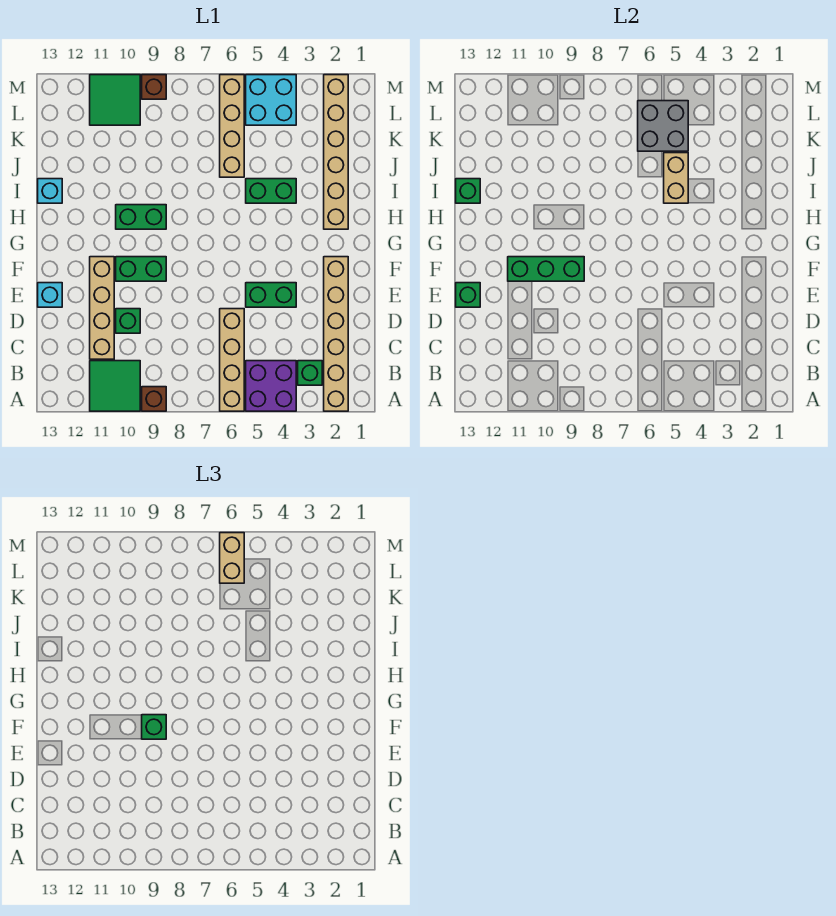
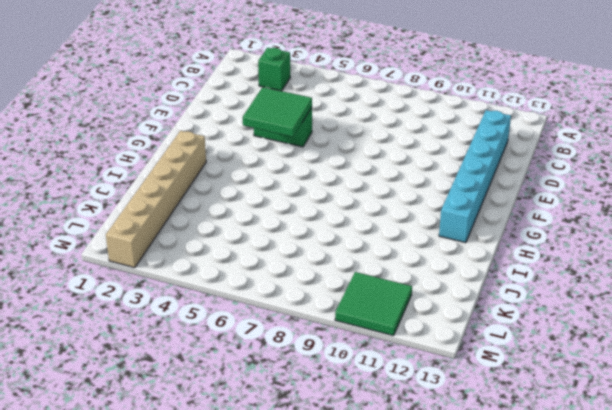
cyan 1x6 brick [439,110,511,243] -> none
green 2x2 tile [243,87,312,137] -> green 2x2 tile moved to [90,361,140,411]
none -> tan 1x6 brick [324,257,348,411]
none -> purple 2x2 brick [246,361,296,411]
none -> tan 1x4 brick [220,309,244,411]

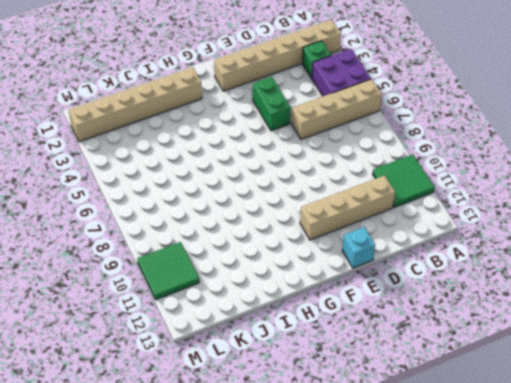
none -> brown 1x1 brick [142,387,166,411]
none -> green 1x1 brick [116,309,140,333]
none -> green 1x2 brick [116,257,166,281]

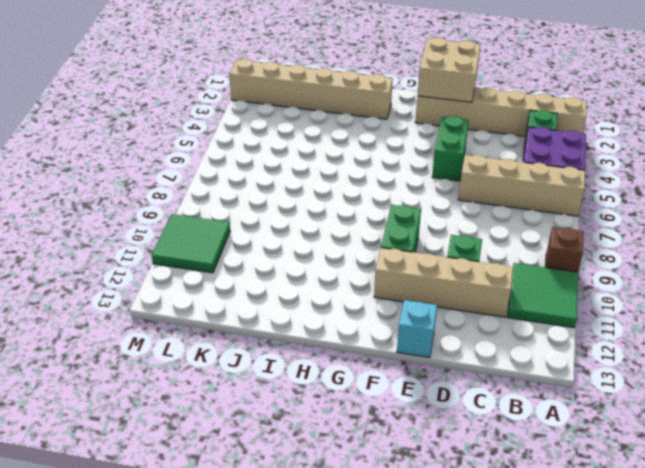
tan 2x2 brick [418,38,480,102] -> none
none -> green 1x2 brick [116,205,166,229]
none -> green 1x2 brick [246,179,296,203]
none -> cyan 1x1 brick [38,179,62,203]

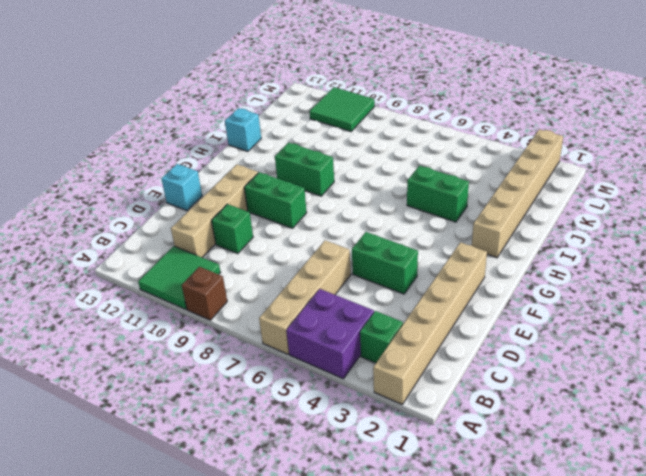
none -> tan 1x4 brick [220,75,244,177]
none -> cyan 2x2 brick [246,75,296,125]
none -> brown 1x1 brick [142,75,166,99]

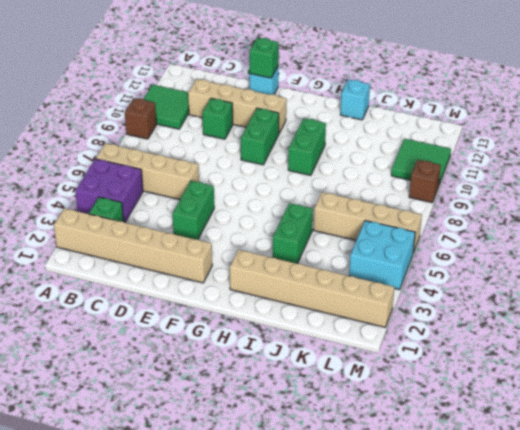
none -> green 1x3 brick [508,257,584,281]
none -> tan 1x2 brick [664,153,688,203]
none -> green 1x1 brick [456,179,480,203]

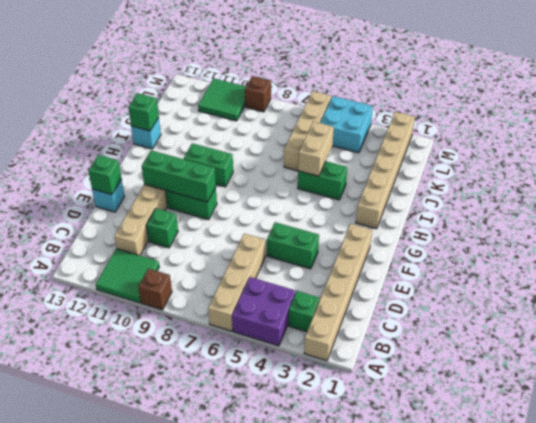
none -> grey 2x2 brick [638,101,688,151]
none -> green 1x1 brick [142,715,166,739]
none -> tan 1x2 brick [220,533,244,583]

